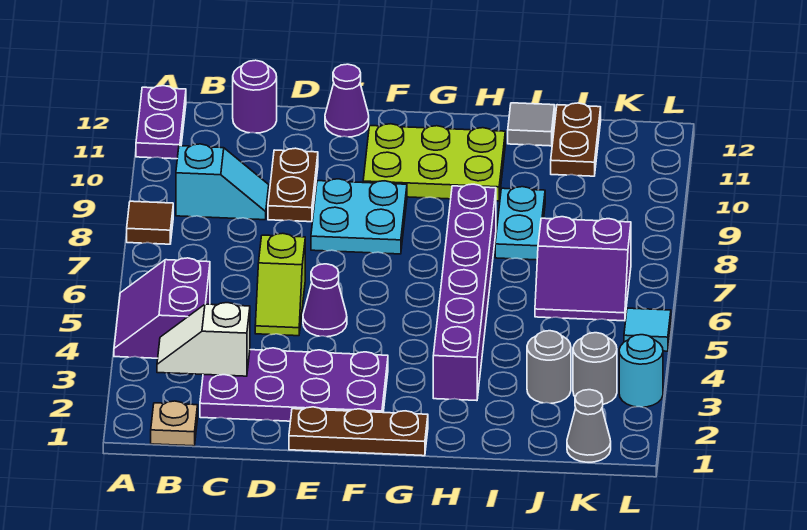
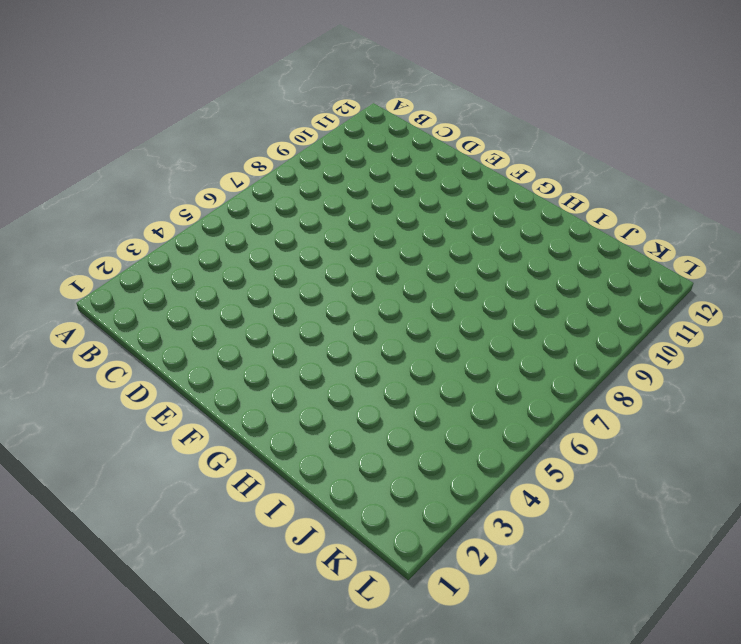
none -> purple 2x2 slope [114,258,210,358]
none -> brown 1x1 tile [127,201,173,244]
none -> purple 1x2 plate [136,86,186,159]

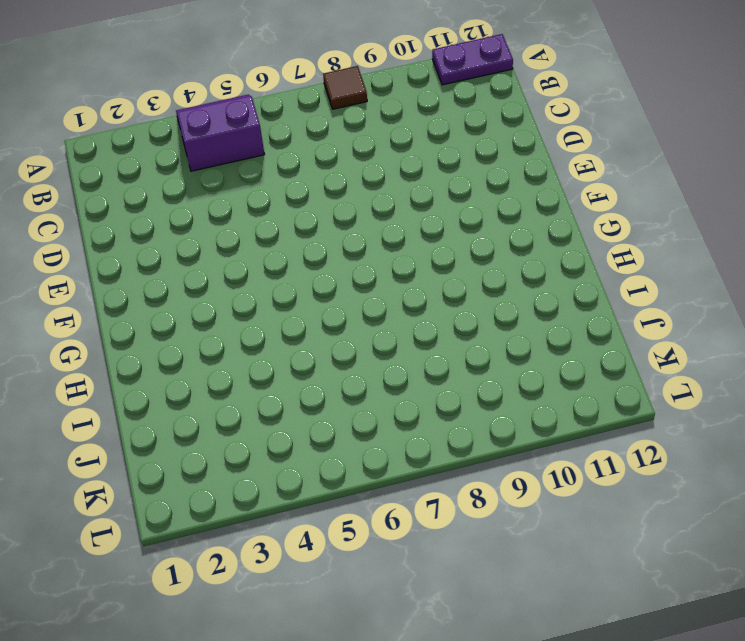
none -> tan 1x1 plate [151,401,198,446]
none -> cyan 1x2 slope [176,144,269,220]
none -> purple 2x4 plate [200,348,388,421]

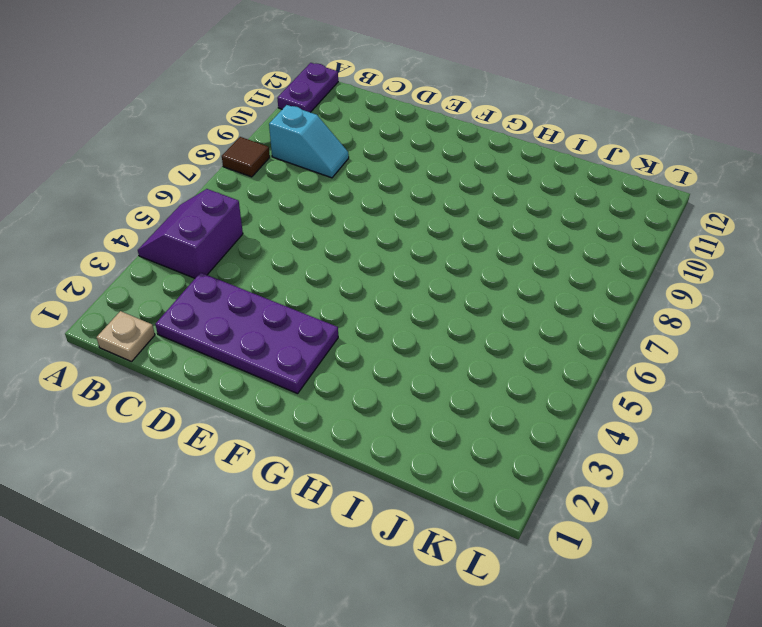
none -> purple 1x1 round brick [233,60,277,133]
none -> lime 1x2 slope [255,233,305,336]
none -> brown 1x2 plate [268,148,318,222]

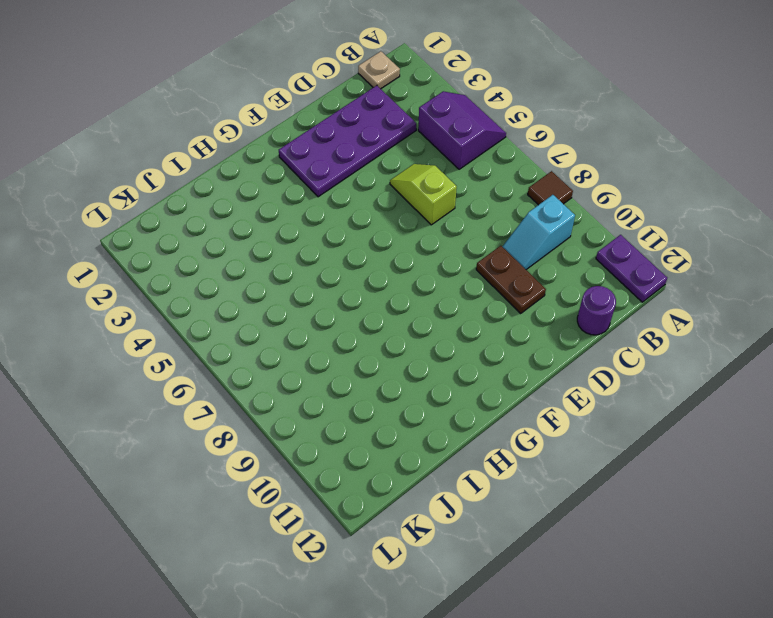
none -> brown 1x3 plate [289,407,428,456]
none -> purple 1x1 cone [303,264,347,337]
none -> cyan 2x2 plate [311,179,407,254]

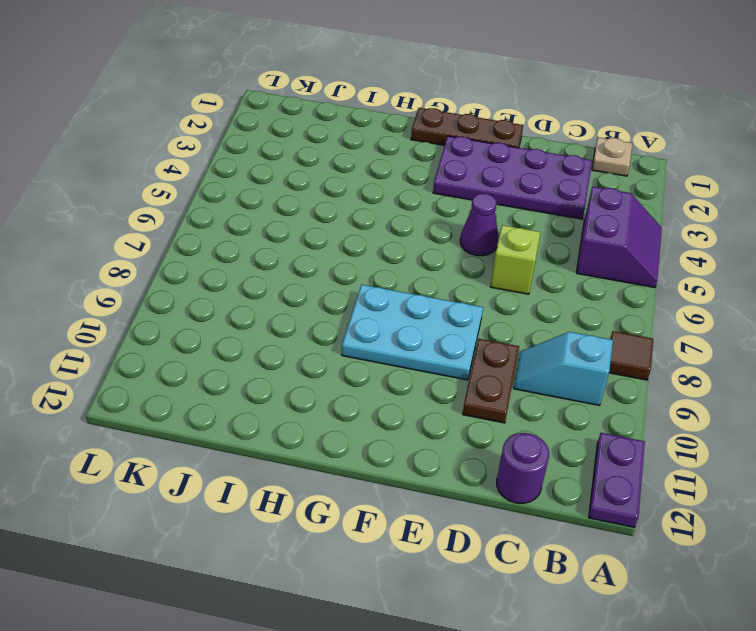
cyan 2x3 plate [342,285,483,380] -> cyan 2x2 plate [311,179,407,254]
none -> purple 1x1 cone [325,64,369,137]
none -> lime 2x3 plate [363,124,505,201]
none -> purple 1x6 brick [433,184,496,401]

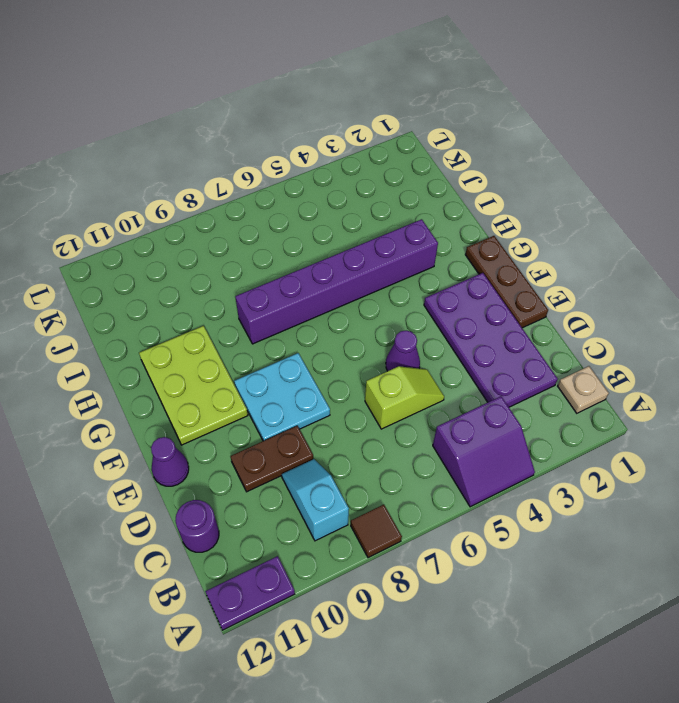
none -> cyan 1x2 plate [495,187,545,260]
none -> grey 1x1 tile [508,103,555,146]
none -> grey 1x1 round brick [527,331,571,403]

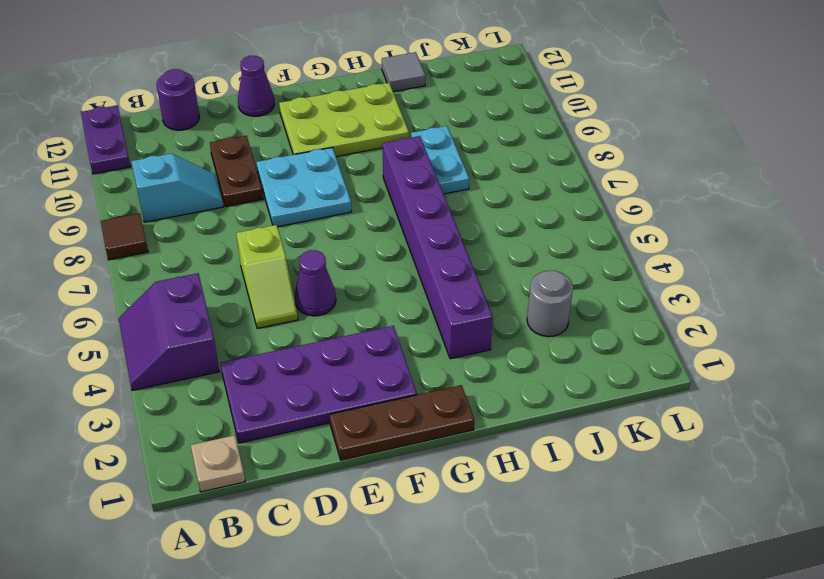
none -> purple 2x2 slope [535,217,631,321]
none -> brown 1x2 plate [551,103,601,176]
none -> grey 1x1 cone [567,390,611,462]

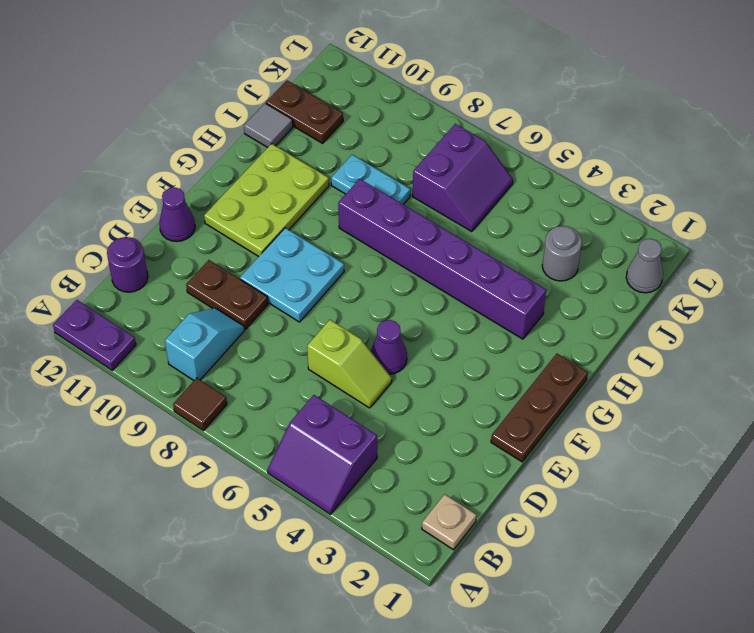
none -> purple 2x4 plate [200,348,388,421]
none -> grey 1x1 round brick [573,333,617,404]
none -> cyan 1x1 round brick [619,335,663,407]

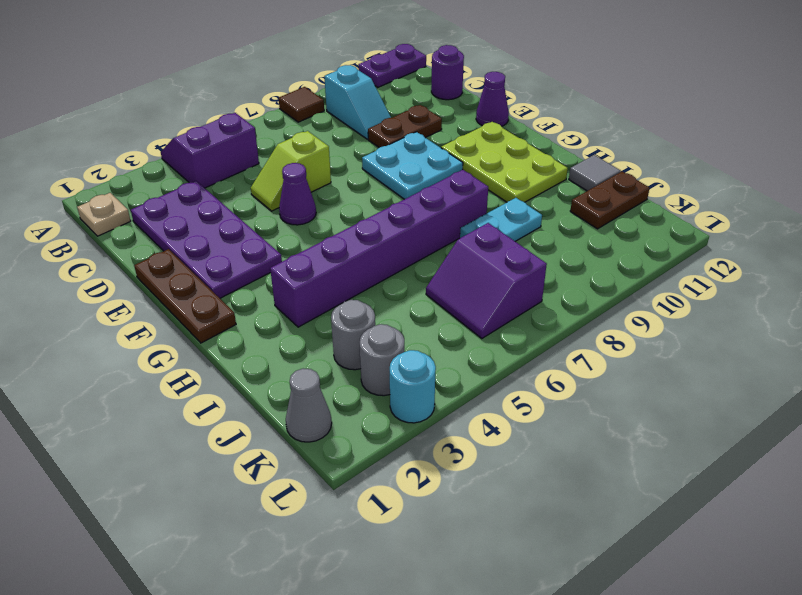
none -> cyan 1x1 tile [624,308,671,351]
none -> white 1x2 slope [157,303,250,376]

